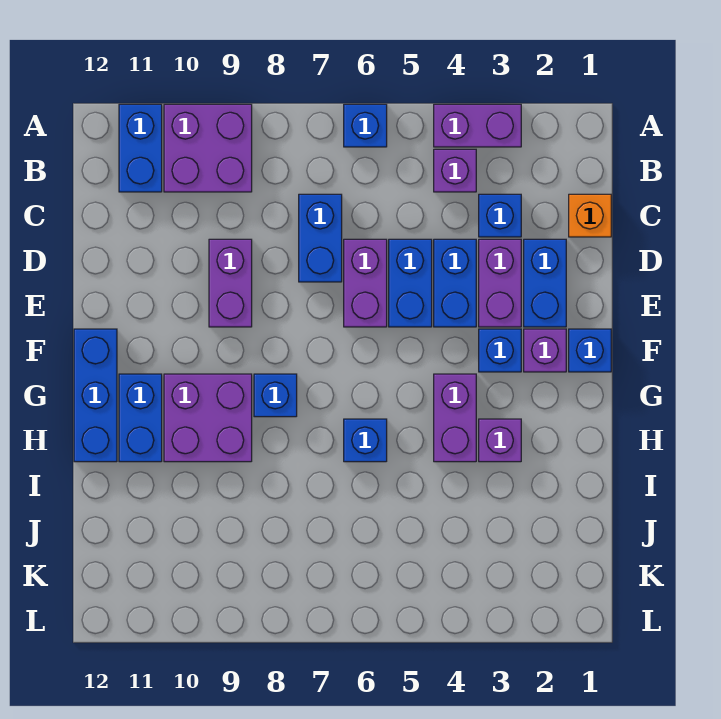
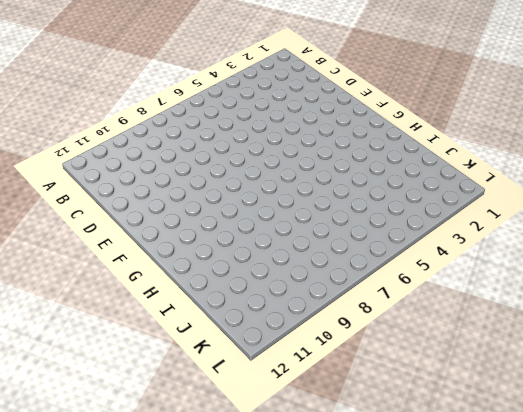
none -> purple 1x2 brick [434,104,521,147]
none -> blue 1x1 brick [344,104,387,147]
none -> purple 2x2 brick [164,104,252,192]

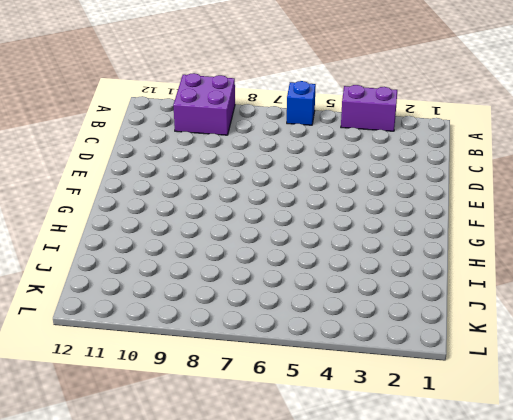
none -> blue 1x2 brick [119,104,162,192]
none -> purple 1x1 brick [434,149,476,192]
none -> orange 1x1 brick [569,194,611,237]

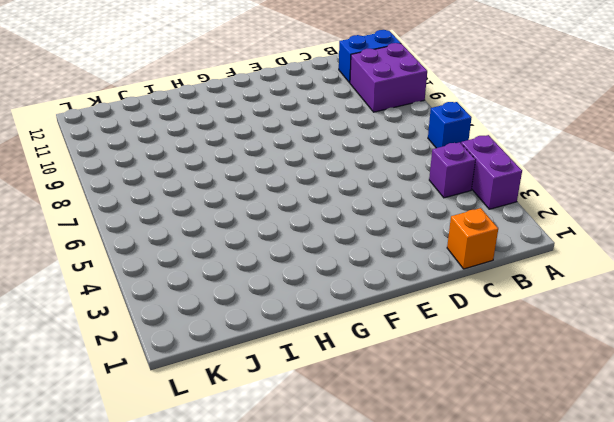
none -> blue 1x1 brick [479,194,521,237]
none -> blue 1x2 brick [299,194,342,282]
none -> blue 1x2 brick [524,239,566,327]

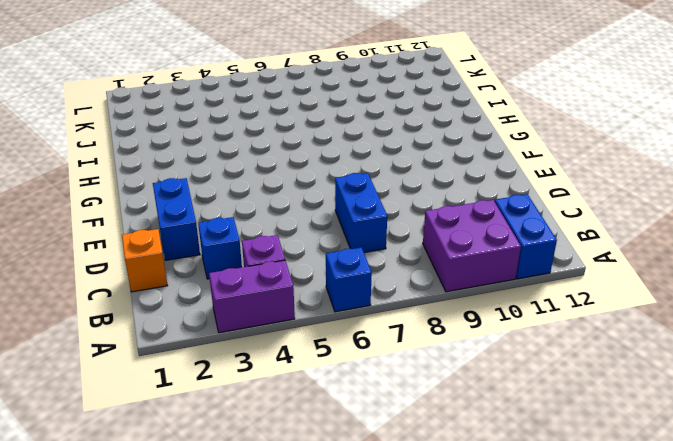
none -> purple 1x2 brick [479,239,521,327]
none -> blue 1x2 brick [434,239,476,327]
none -> blue 1x2 brick [389,239,432,327]

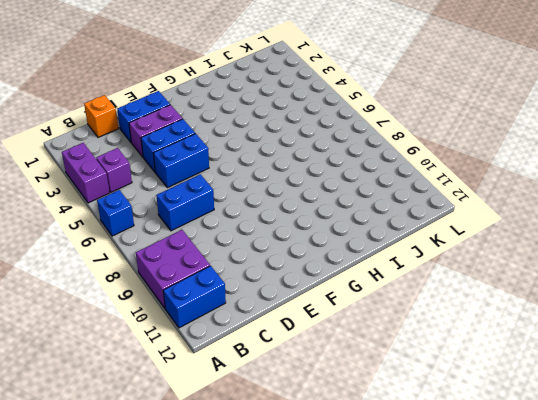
none -> blue 1x1 brick [479,194,521,237]
none -> purple 1x2 brick [344,239,387,327]
none -> purple 1x2 brick [209,239,252,327]

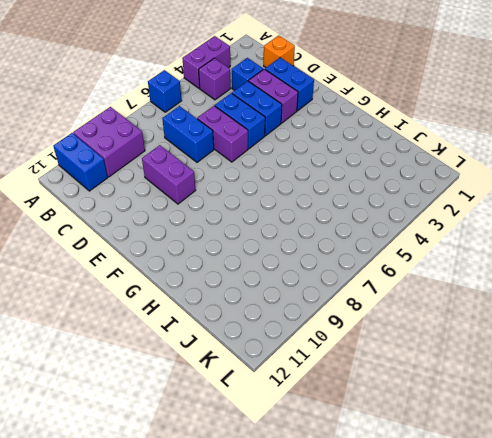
none -> blue 1x1 brick [569,329,611,372]
none -> purple 1x1 brick [524,329,566,372]
none -> blue 1x1 brick [479,329,521,372]

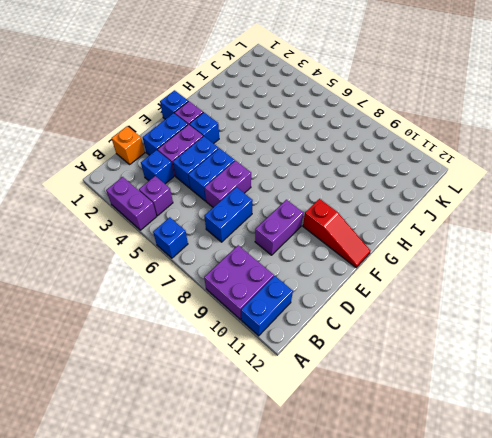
red 1x3 slope [303,199,371,268] -> blue 1x3 brick [74,329,117,462]
none -> purple 1x2 brick [434,374,476,462]
none -> blue 1x1 brick [254,374,297,417]
none -> purple 2x2 brick [164,374,252,462]

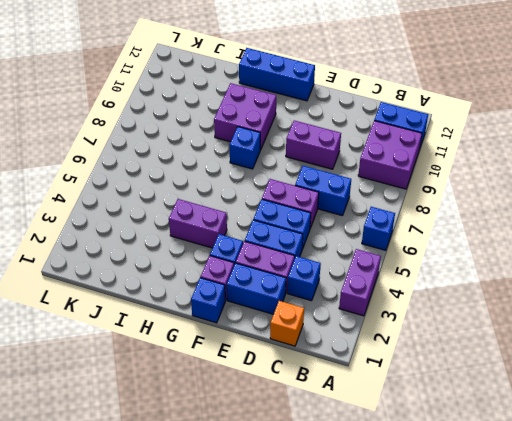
none -> purple 1x1 brick [434,149,476,192]
none -> blue 1x2 brick [119,374,162,462]
none -> purple 1x1 brick [479,419,521,462]

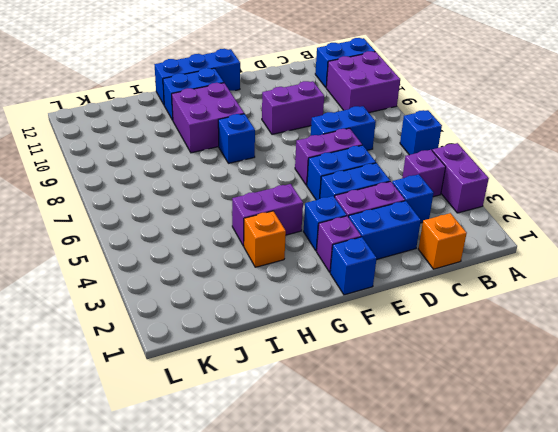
orange 1x1 brick [244,211,286,267] -> purple 1x1 brick [479,419,521,462]
none -> blue 1x1 brick [344,419,387,462]

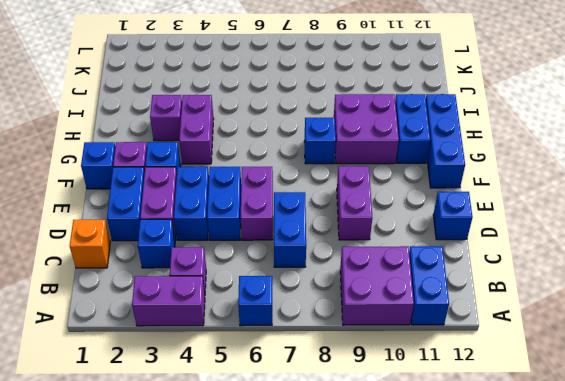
blue 1x1 brick [433,192,473,240] -> blue 1x1 brick moved to [344,419,387,462]

